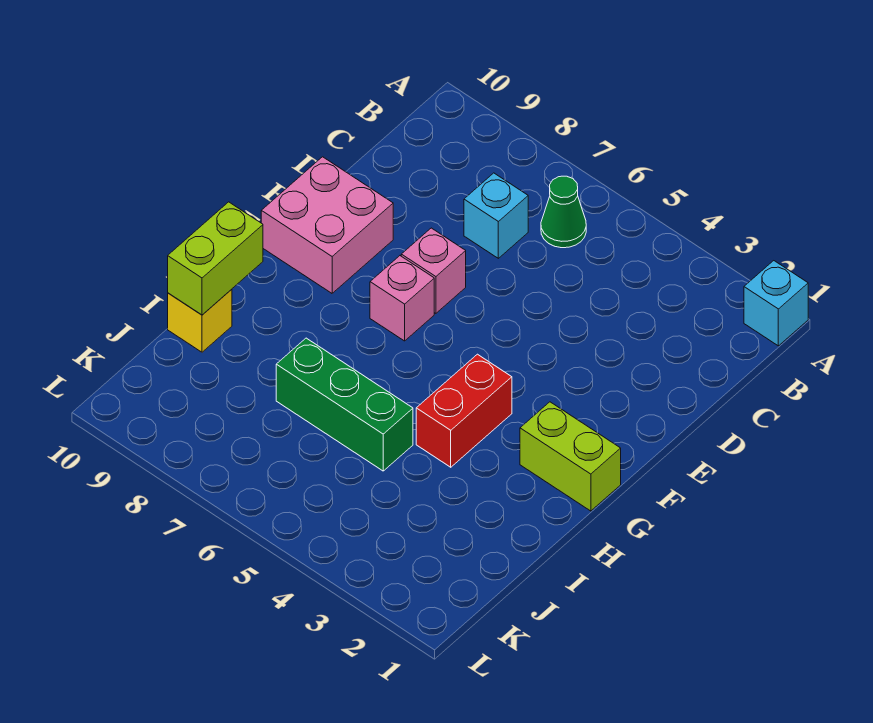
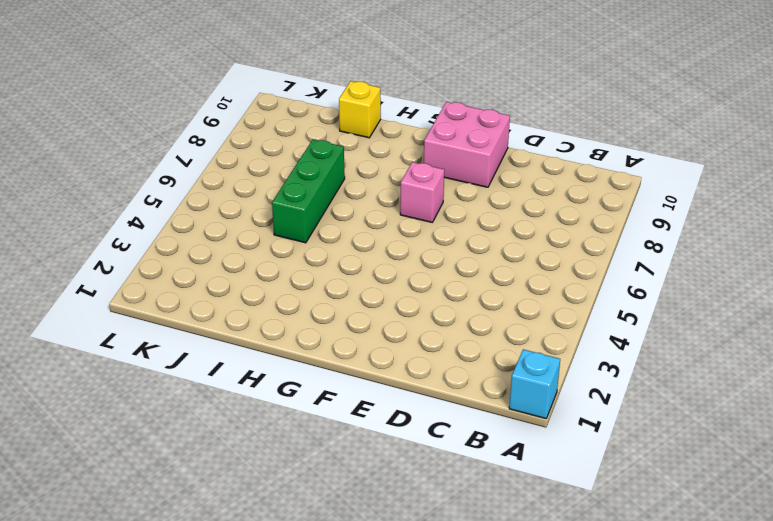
none -> green 1x1 cone [541,176,586,248]
none -> cyan 1x1 brick [464,173,528,258]

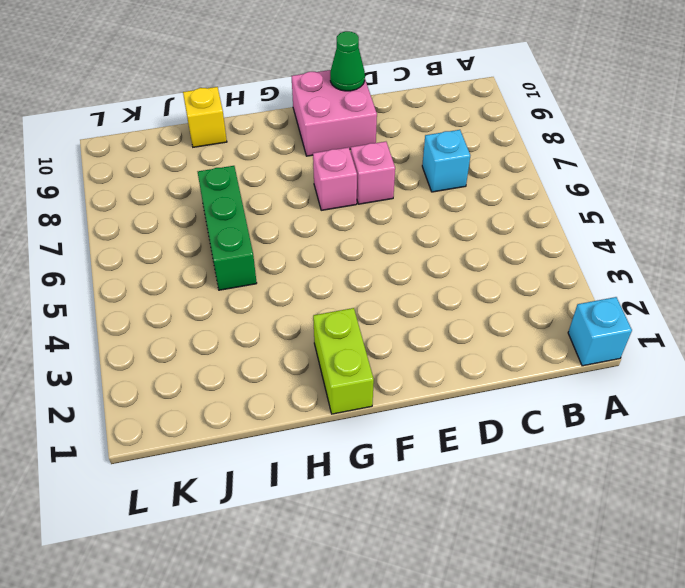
green 1x1 cone [330,31,365,91] -> green 1x1 cone moved to [541,176,586,248]
none -> red 1x2 brick [416,354,512,467]
none -> lime 1x2 brick [168,202,263,315]

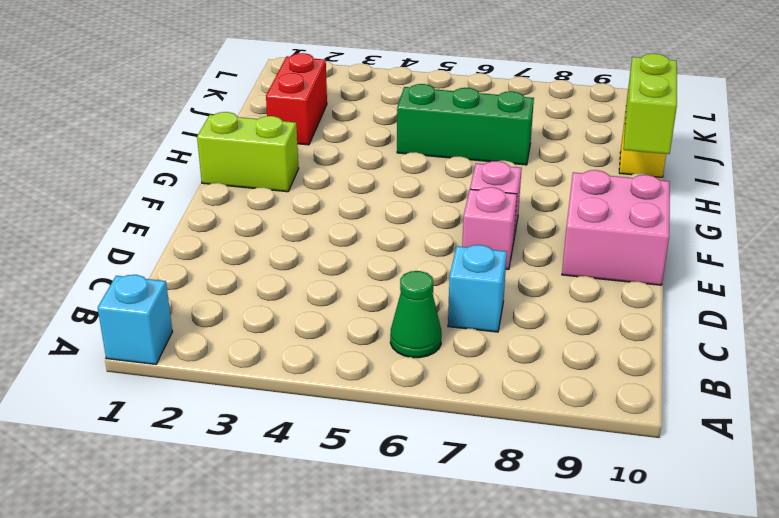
red 1x2 brick [266,53,327,145] -> red 1x2 brick moved to [416,354,512,467]

